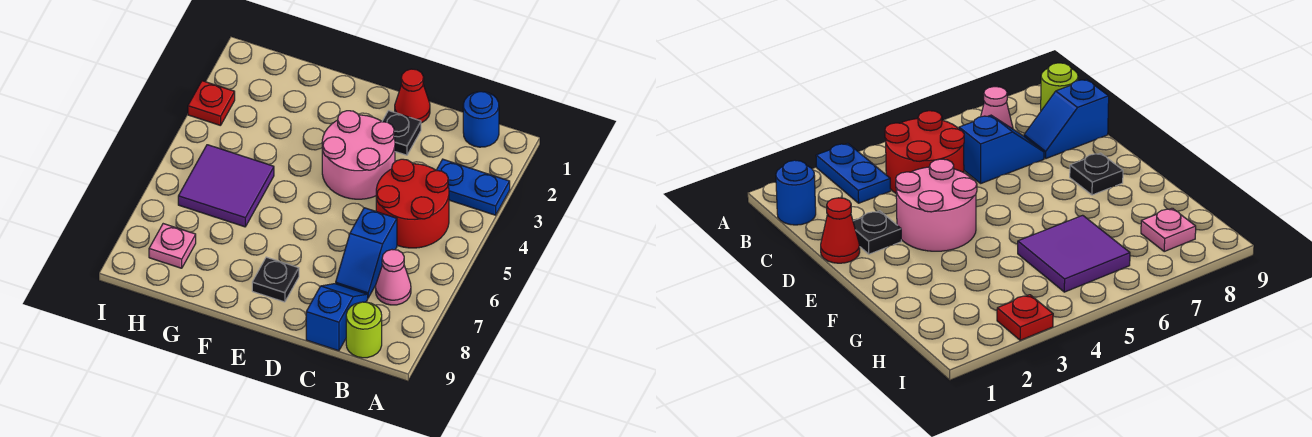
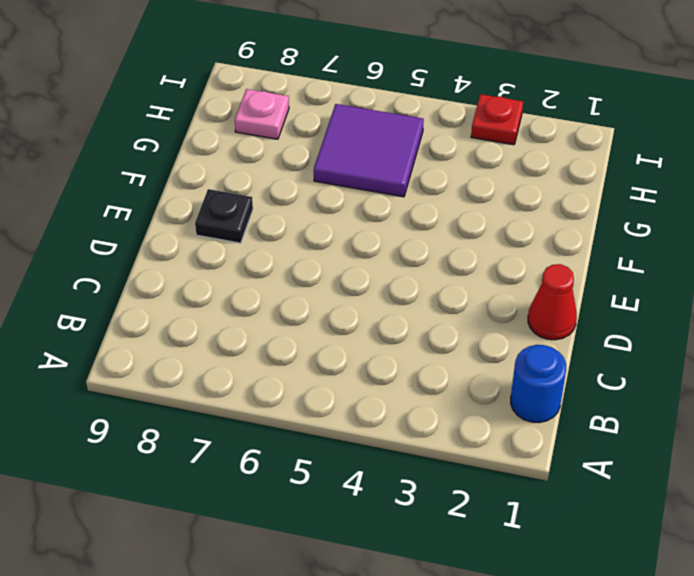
none -> blue 1x2 plate [436,159,510,215]
none -> red 2x2 round brick [376,159,449,248]
none -> pink 1x1 cone [376,250,411,305]

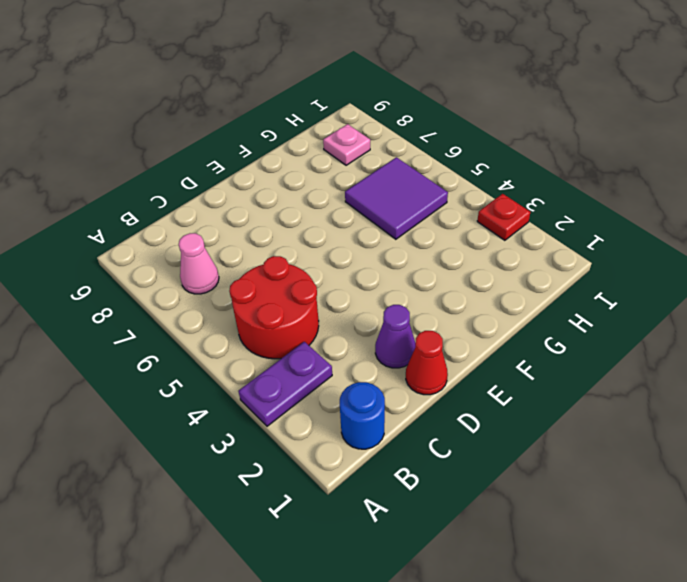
purple 1x2 plate [238,342,332,426] -> blue 1x2 plate [436,159,510,215]
purple 1x1 cone [375,305,415,368] -> black 1x1 plate [382,111,421,155]
none -> lime 1x1 round brick [346,302,382,358]
none -> blue 1x2 slope [336,208,397,298]
none -> blue 1x2 slope [306,284,368,351]

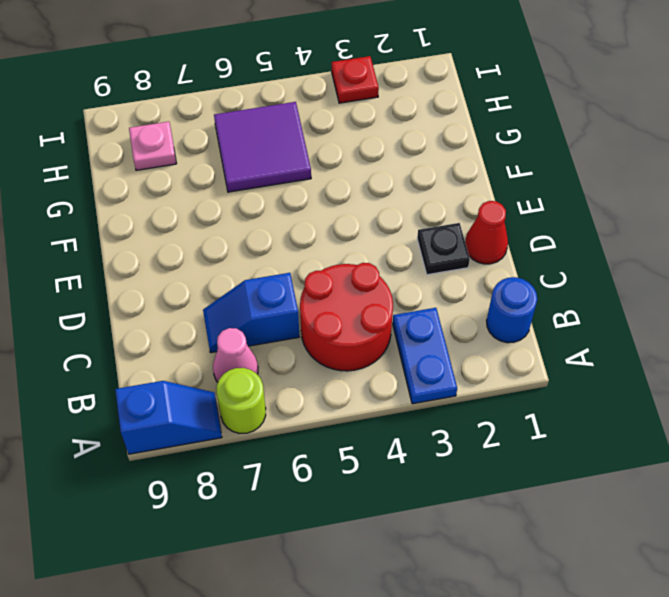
lime 1x1 round brick [217,368,266,433] -> lime 1x1 round brick moved to [346,302,382,358]
blue 1x2 slope [115,381,222,454] -> blue 1x2 slope moved to [306,284,368,351]
none -> pink 2x2 round brick [322,111,395,199]
none -> black 1x1 plate [252,257,299,302]

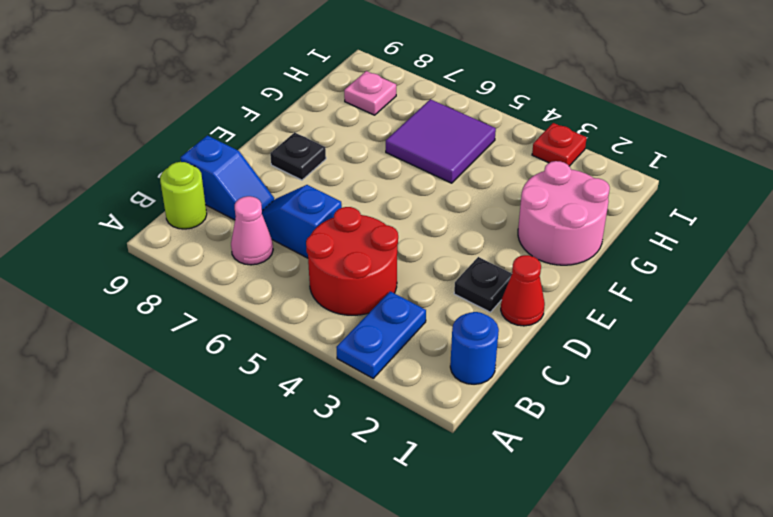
pink 2x2 round brick [518,161,610,265] -> pink 2x2 round brick moved to [322,111,395,199]

